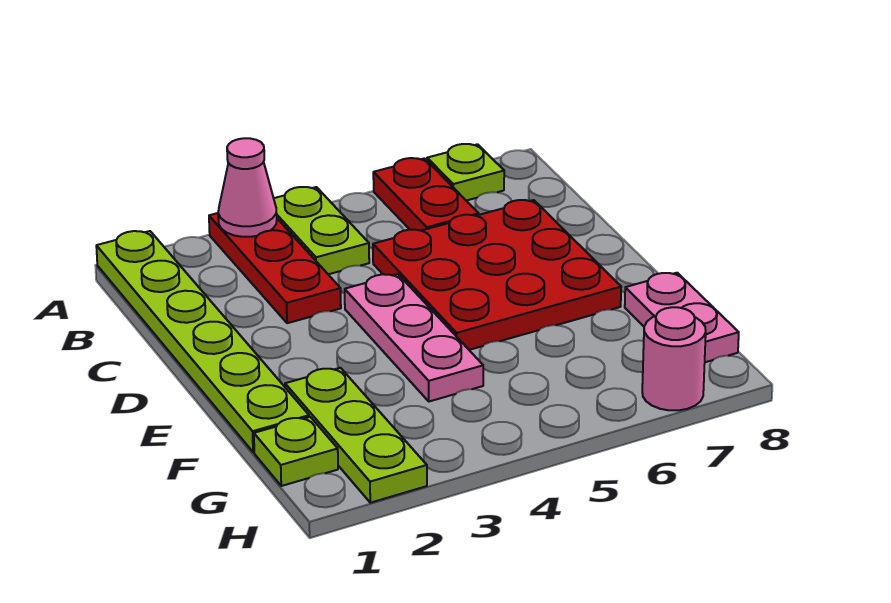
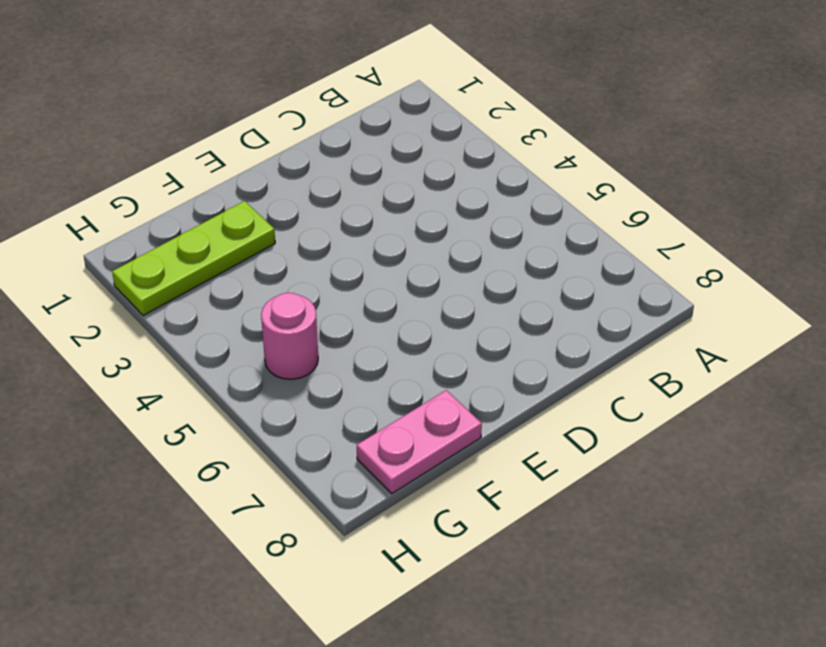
pink 1x1 round brick [261,293,318,379] -> pink 1x1 round brick moved to [642,307,706,410]
none -> lime 1x6 plate [96,231,309,452]
none -> red 1x3 plate [209,213,341,323]
none -> lime 1x2 plate [274,187,369,274]

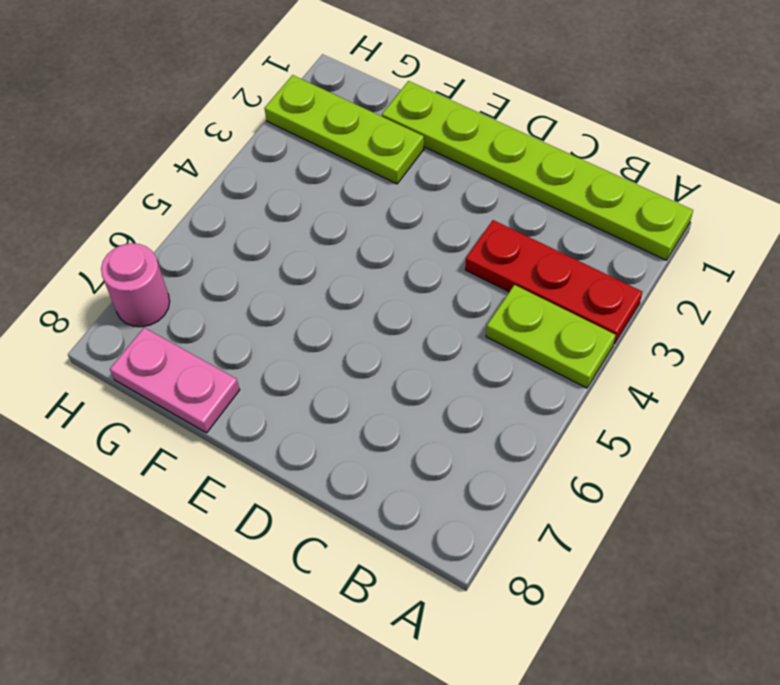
none -> red 1x2 plate [373,158,479,231]
none -> lime 1x1 plate [427,144,504,201]
none -> red 3x3 plate [373,200,621,350]

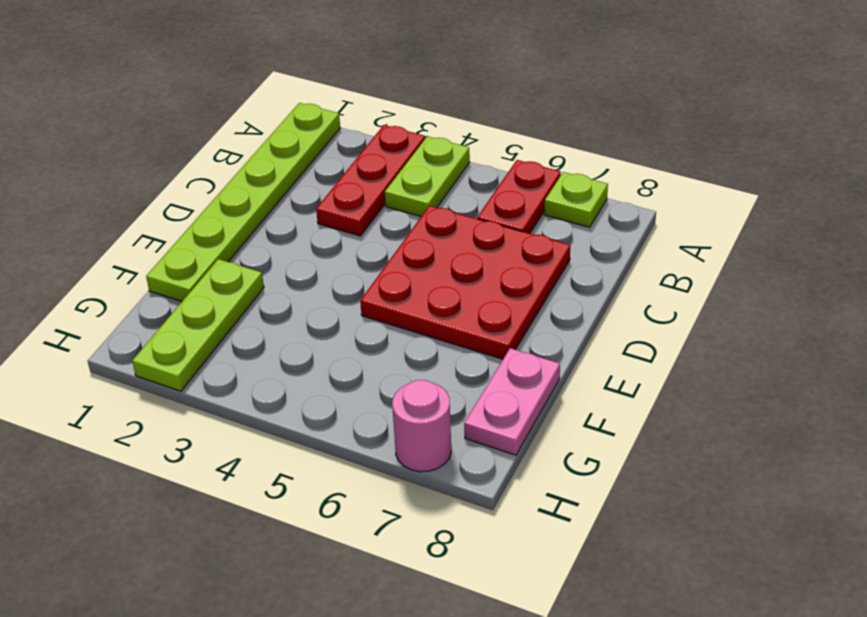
none -> pink 1x3 plate [345,274,483,401]
none -> lime 1x1 plate [254,417,338,486]
none -> pink 1x1 cone [218,138,277,237]

